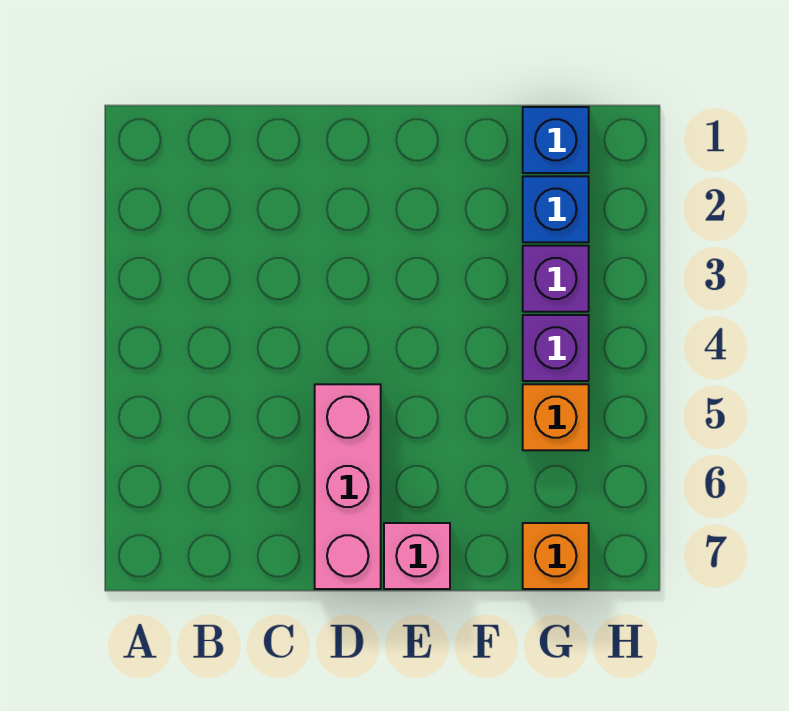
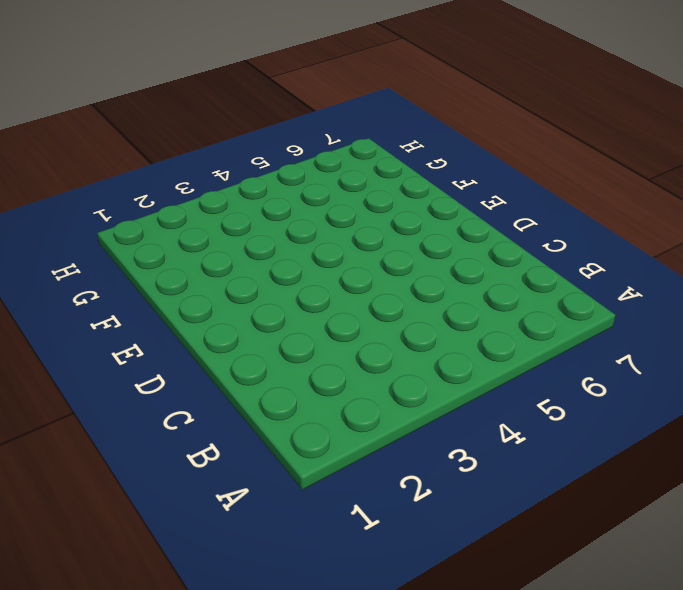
none -> pink 1x3 brick [315,384,381,589]
none -> pink 1x1 brick [384,523,450,589]

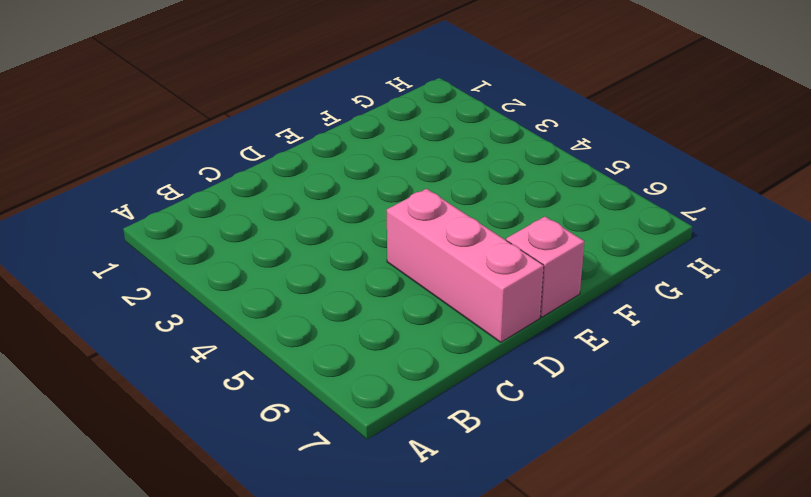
none -> blue 1x1 brick [523,107,589,173]
none -> blue 1x1 brick [523,176,589,242]

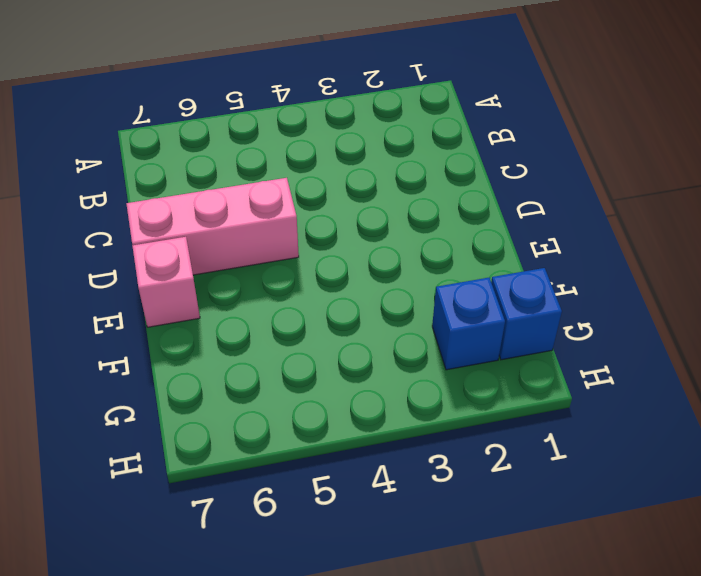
none -> purple 1x1 brick [523,246,589,312]
none -> purple 1x1 brick [523,315,589,381]

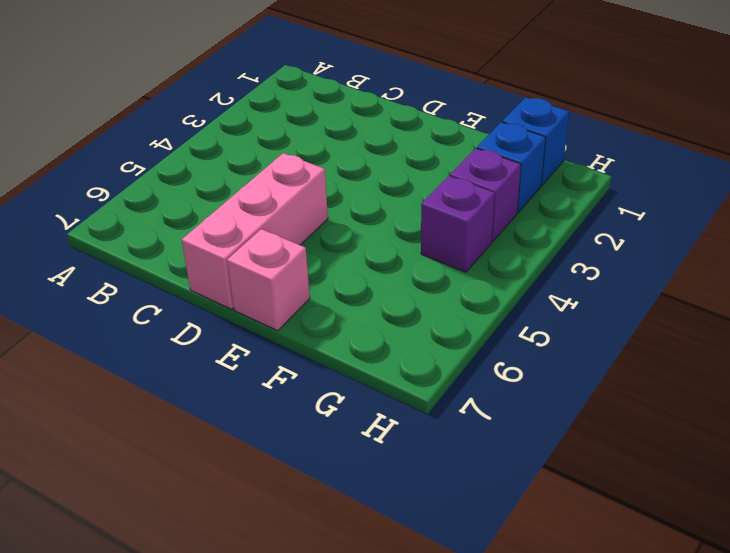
none -> orange 1x1 brick [523,384,589,450]
none -> orange 1x1 brick [523,523,589,589]

